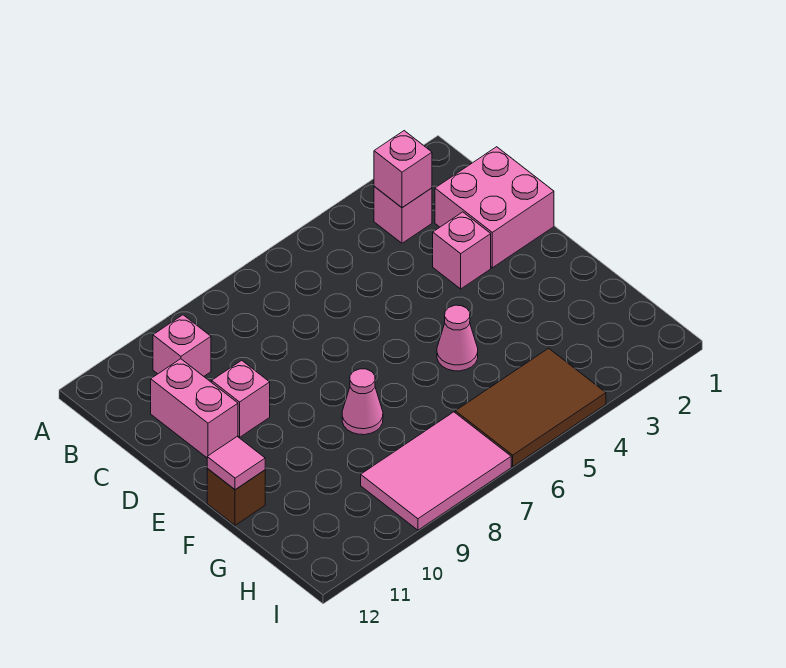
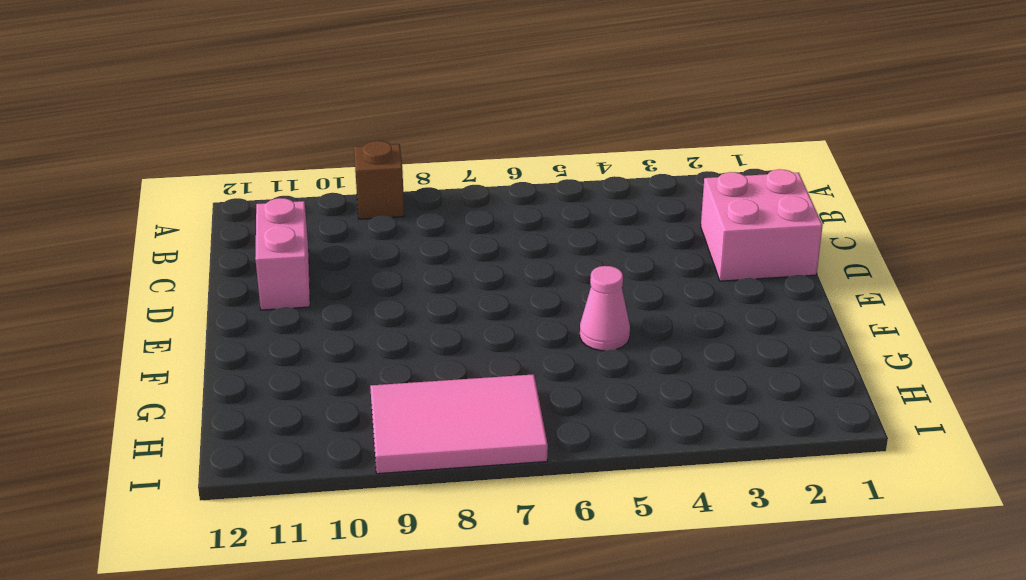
brown 1x1 brick [354,141,404,219] -> brown 1x1 brick moved to [207,469,265,525]
none -> pink 1x1 brick [374,187,432,243]
none -> pink 1x1 brick [153,315,211,376]
none -> pink 1x1 brick [433,212,491,289]

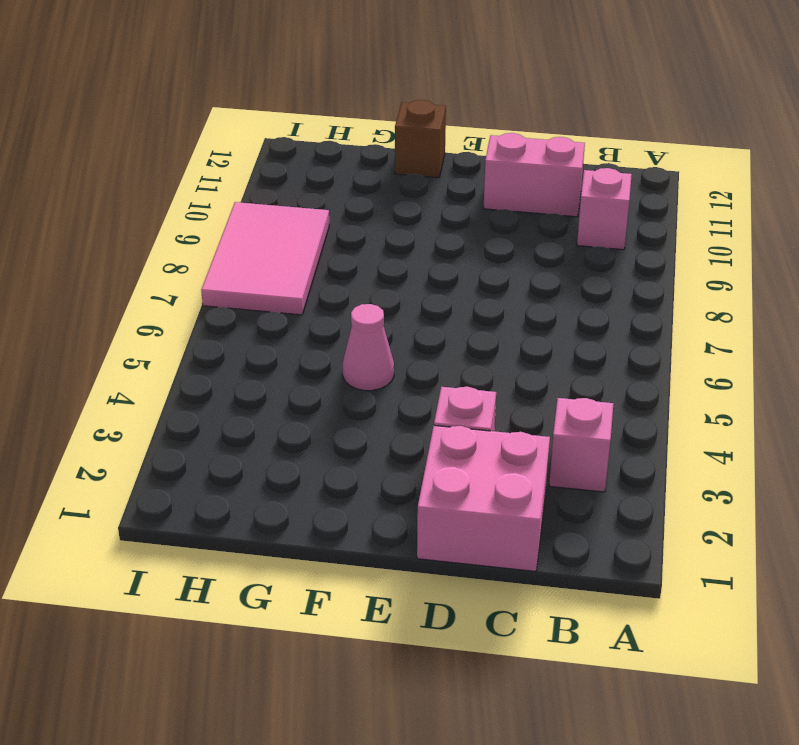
none -> pink 1x1 brick [212,360,270,437]
none -> pink 1x1 cone [342,369,383,435]
none -> brown 2x3 tile [455,348,606,466]

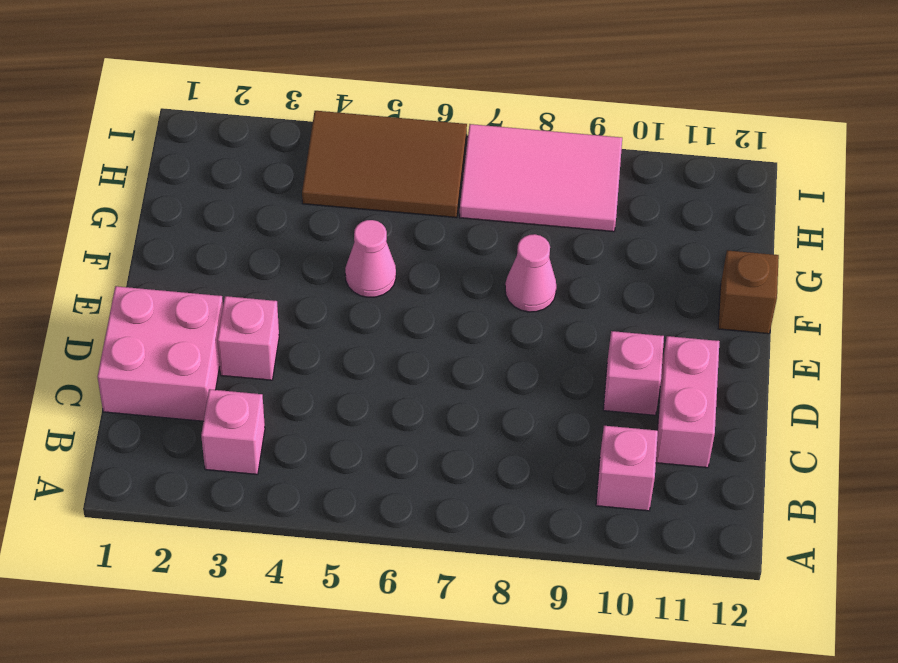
none -> pink 1x1 brick [374,131,432,208]
none -> pink 1x1 tile [207,437,265,490]

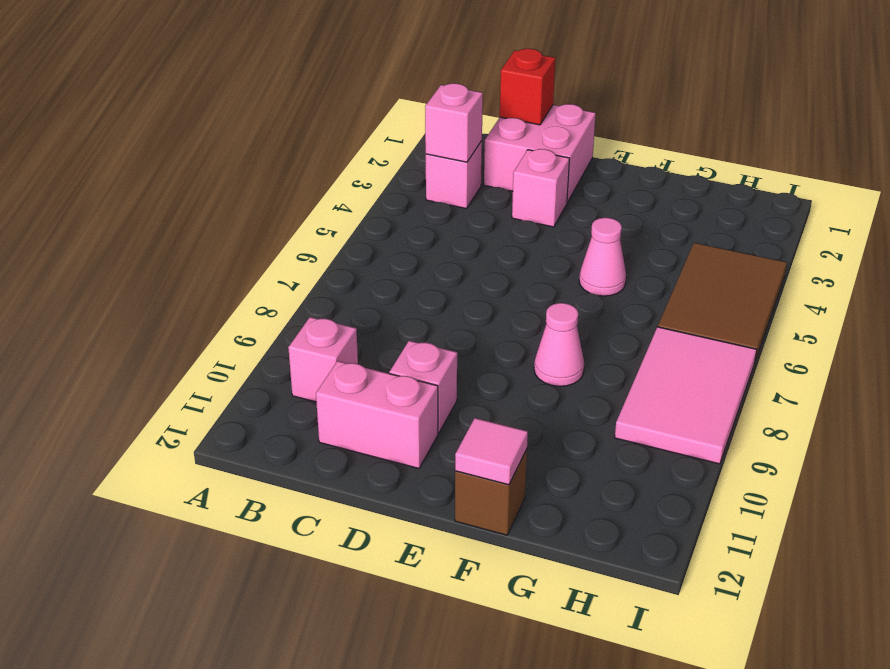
red 1x1 brick [500,49,555,125] -> none

